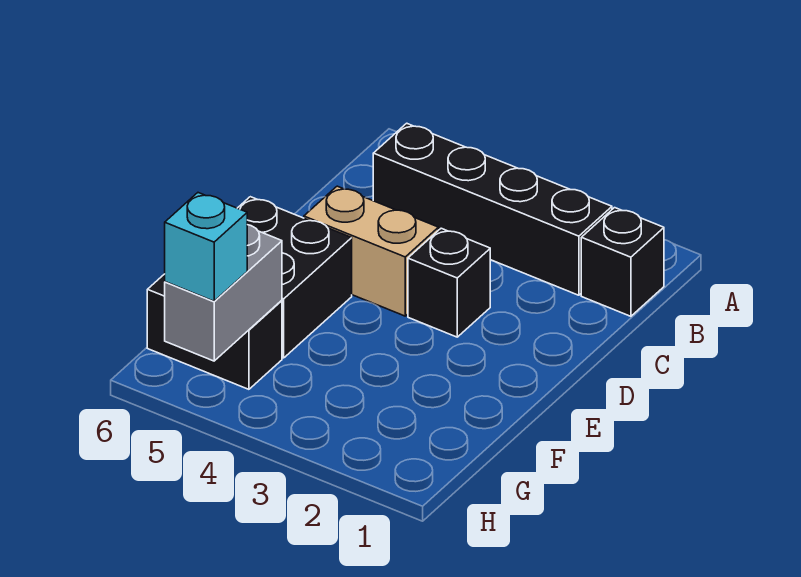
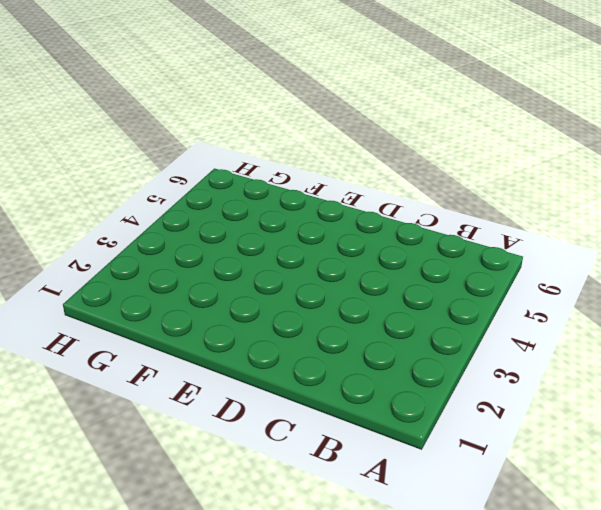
none -> black 1x1 brick [581,208,664,316]
none -> black 1x4 brick [373,123,612,295]

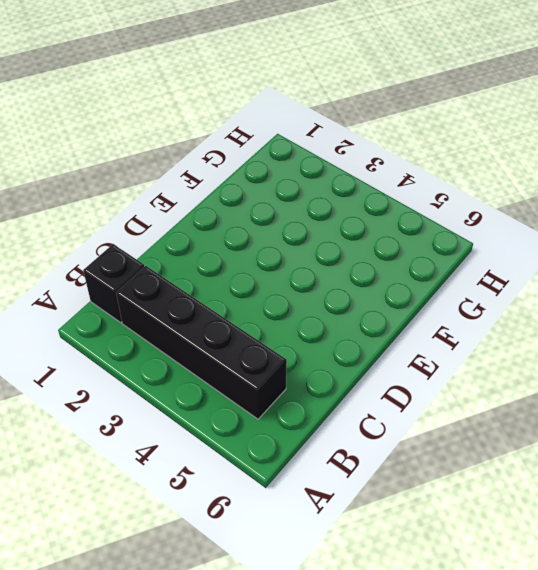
none -> black 1x1 brick [408,228,490,337]
none -> tan 1x2 brick [304,186,438,316]

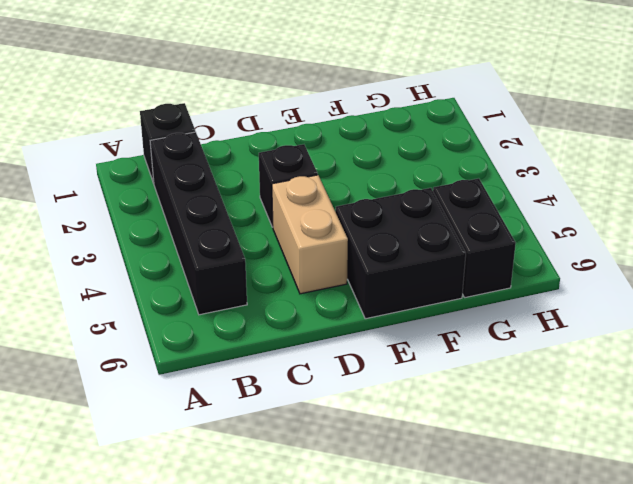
none -> grey 1x2 brick [165,225,282,361]
none -> cyan 1x1 brick [165,193,247,301]

